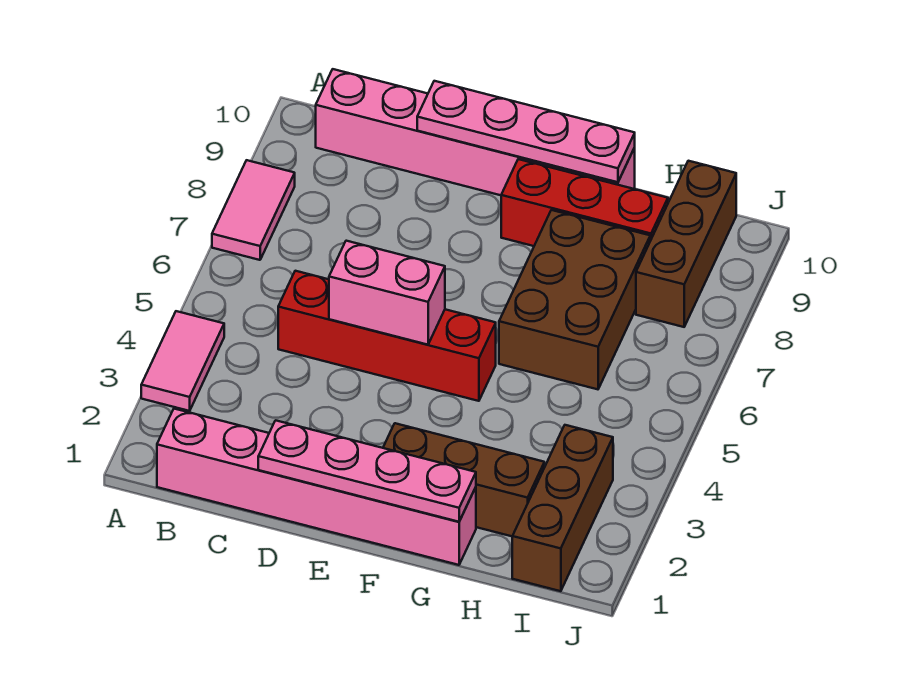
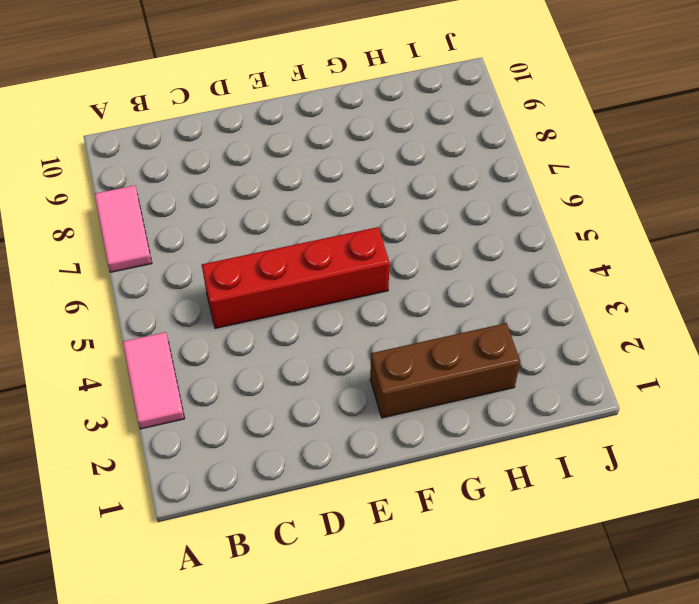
none -> pink 1x6 brick [157,409,476,565]
none -> pink 1x6 brick [316,69,635,195]
none -> red 1x3 brick [501,159,668,246]

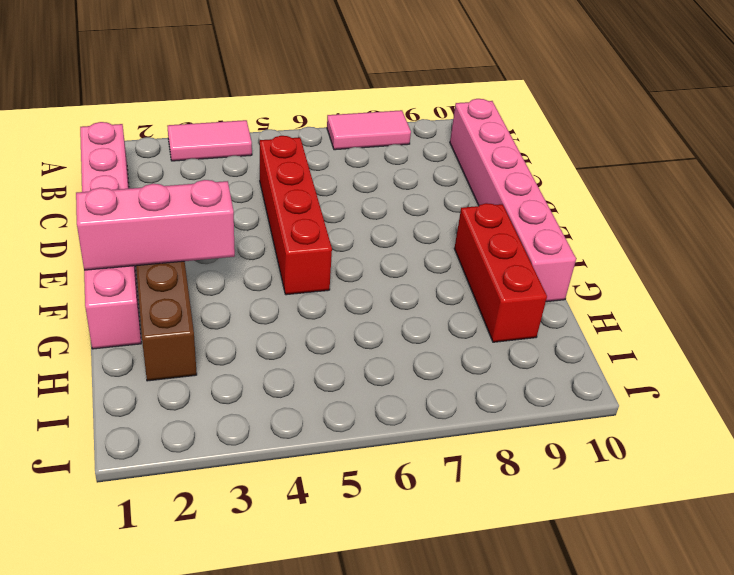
pink 1x3 brick [76,180,235,270] -> pink 1x4 plate [258,420,476,522]
none -> brown 2x3 brick [499,210,650,389]
none -> brown 1x3 brick [512,425,613,591]
none -> brown 1x3 brick [636,161,736,327]

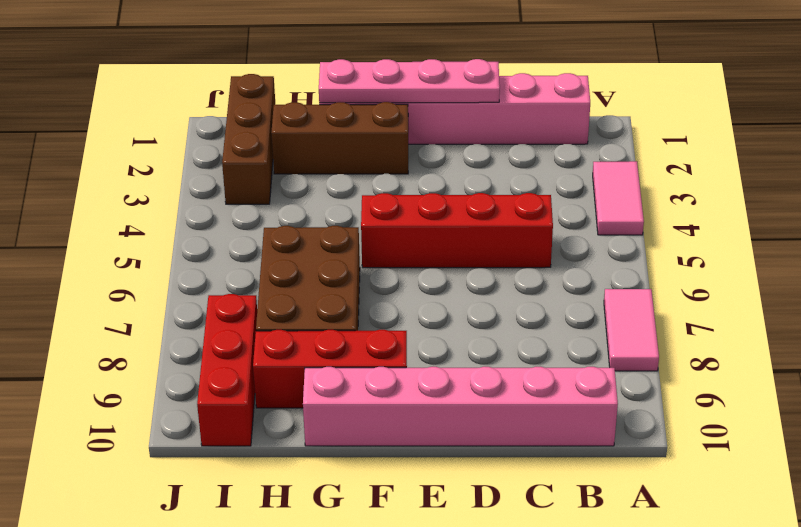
red 1x3 brick [197,294,257,446] -> brown 1x3 brick [636,161,736,327]
none -> pink 1x2 brick [329,241,445,345]
none -> pink 1x4 plate [417,81,635,182]

